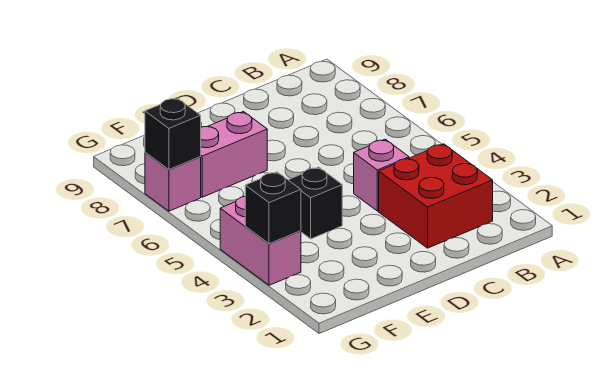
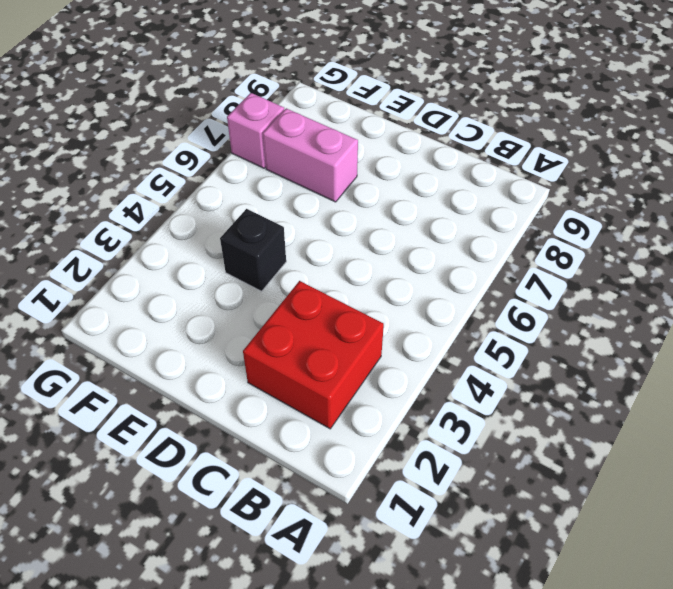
none -> pink 1x1 brick [354,139,409,211]
none -> pink 1x2 brick [220,197,301,285]

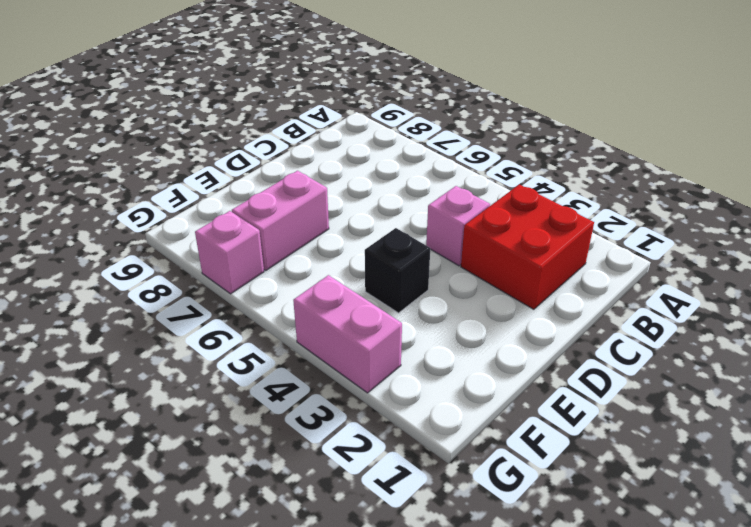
none -> black 1x1 brick [245,172,301,244]
none -> black 1x1 brick [145,98,201,169]

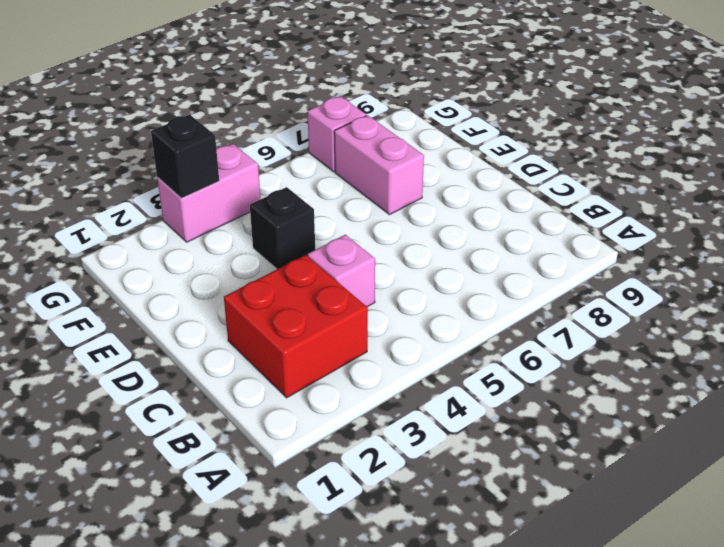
none -> black 1x1 brick [145,98,201,169]

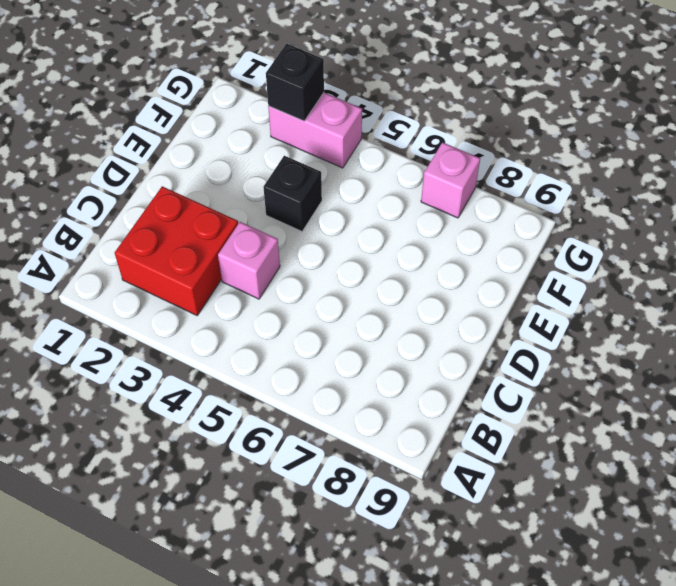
none -> pink 1x2 brick [201,112,267,197]
none -> black 1x1 brick [145,98,201,169]

